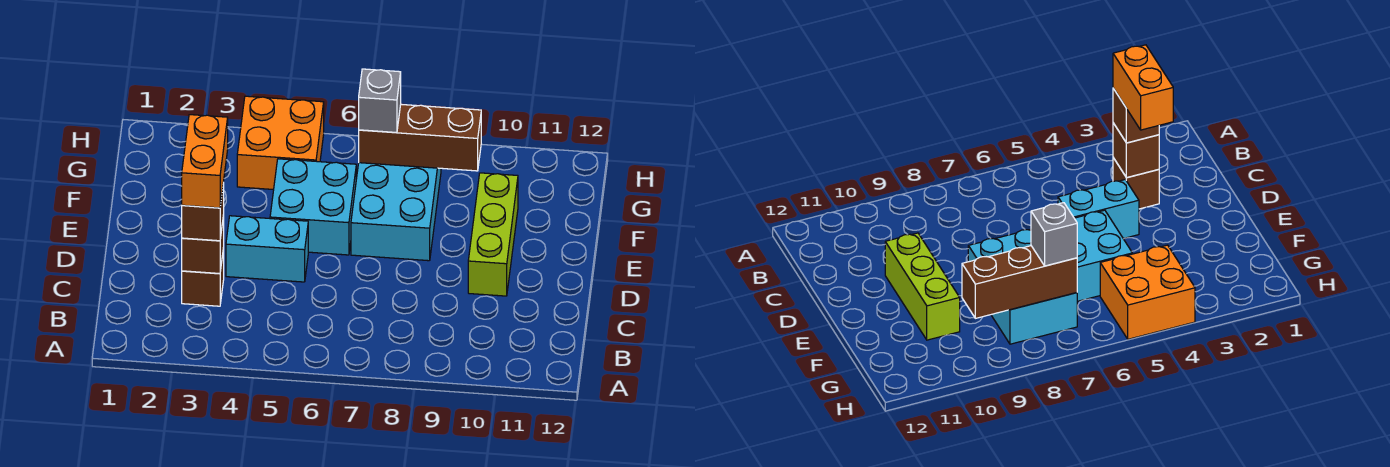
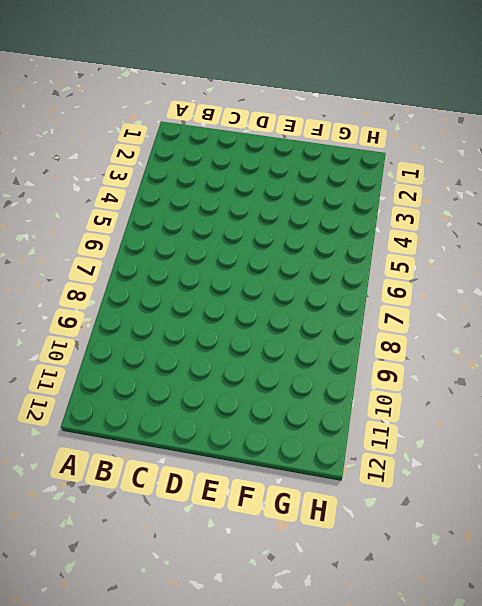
none -> brown 1x1 brick [182,248,224,306]
none -> cyan 1x2 brick [226,216,308,282]

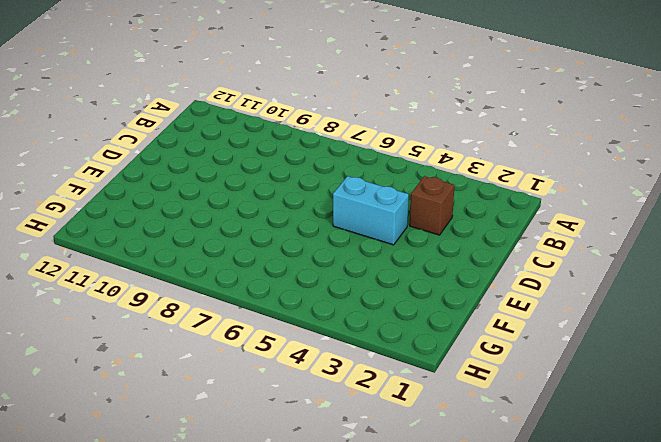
none -> lime 1x3 brick [468,173,518,296]
none -> cyan 2x2 brick [270,159,356,255]

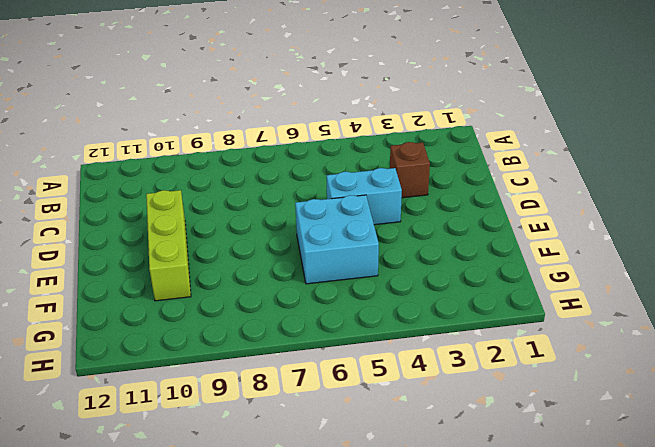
none -> cyan 2x3 brick [351,163,441,261]
none -> orange 2x2 brick [237,96,324,190]

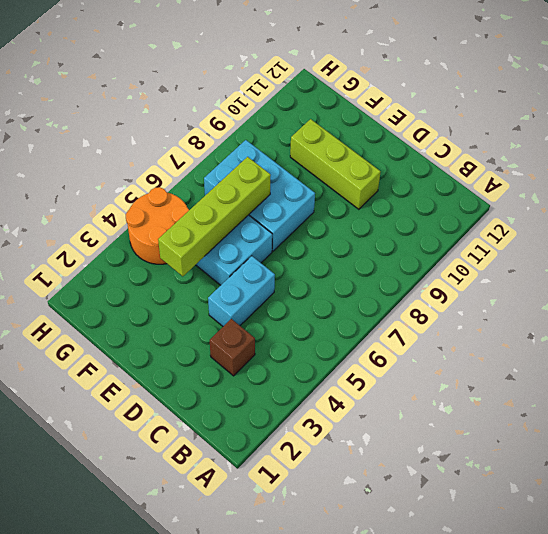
lime 1x4 brick [158,157,271,276] -> none
orange 2x2 round brick [126,187,189,264] -> orange 2x2 brick [237,96,324,190]
none -> brown 1x1 brick [182,215,224,274]
none -> brown 1x3 brick [359,104,481,171]

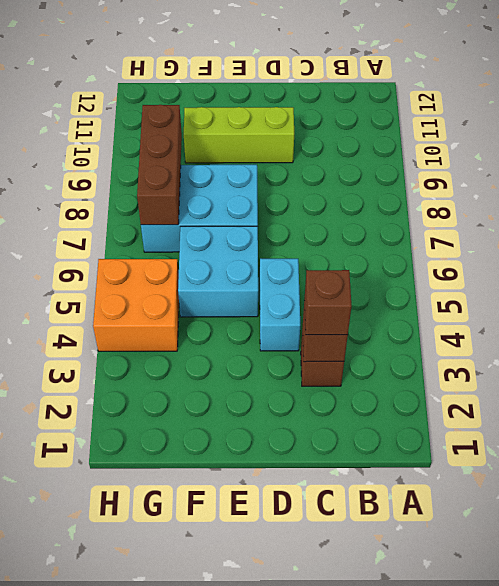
none -> grey 1x1 brick [359,69,401,133]
none -> orange 1x2 brick [182,115,228,208]

